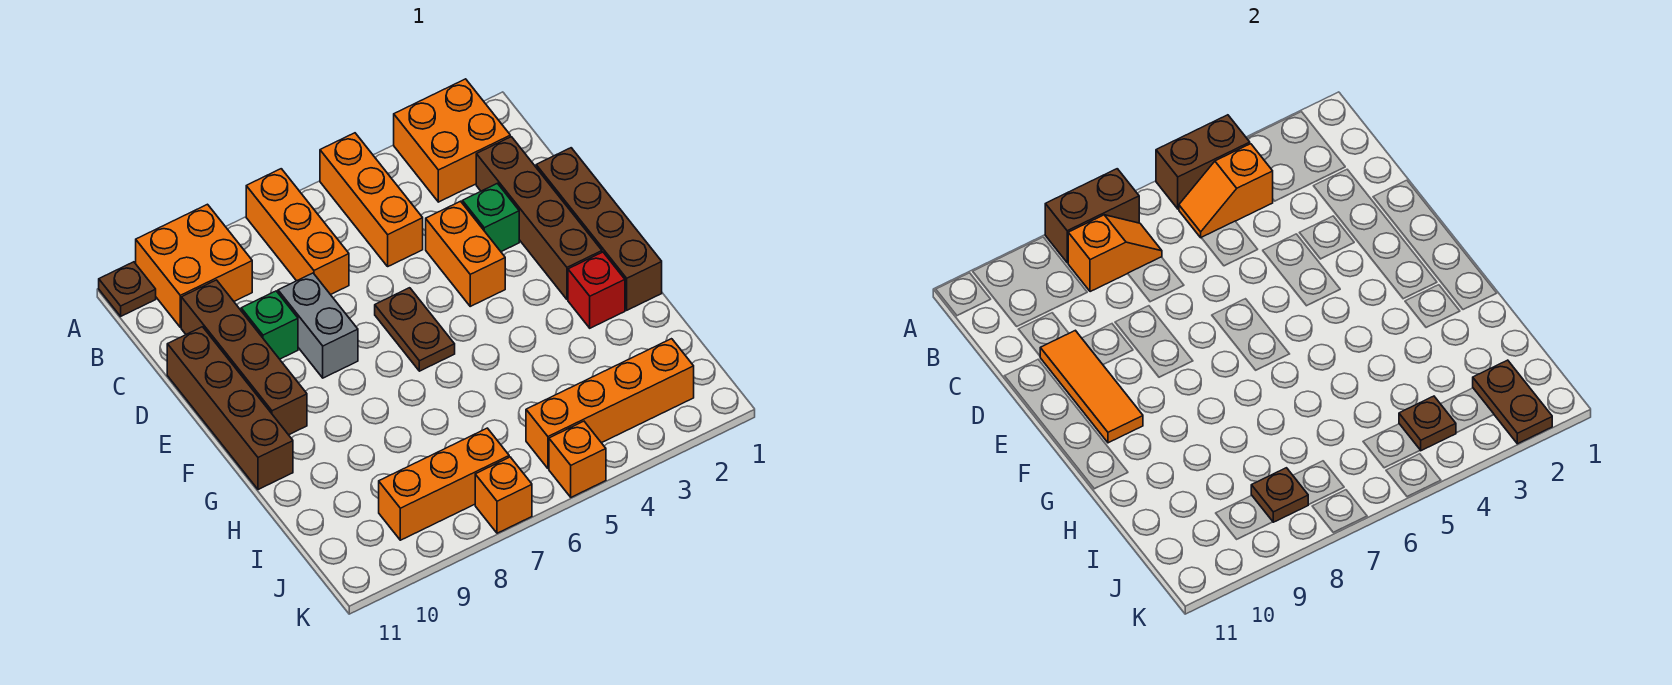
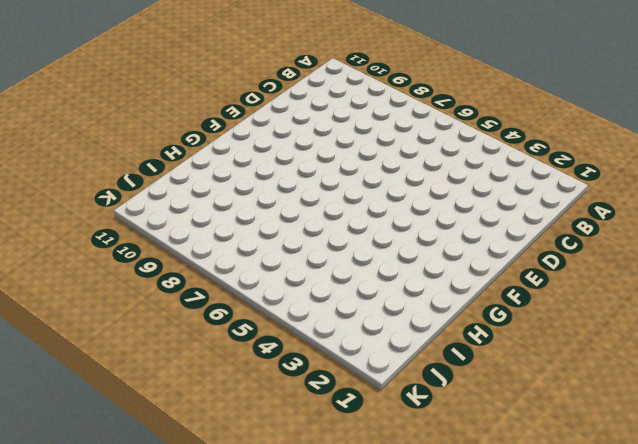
none -> orange 2x2 brick [394,79,510,202]
none -> orange 1x3 brick [320,133,423,266]
none -> orange 1x3 brick [246,169,349,295]

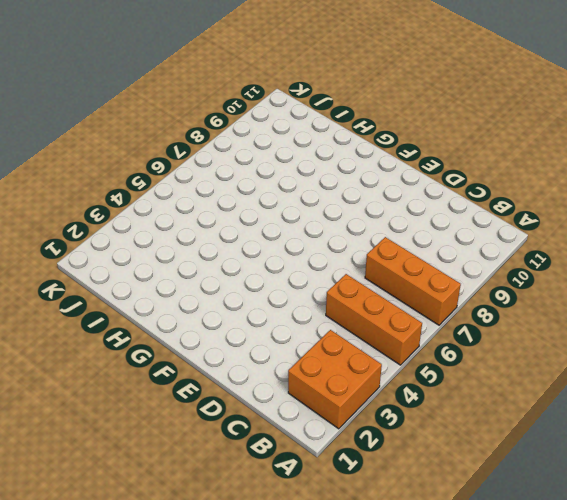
none -> orange 2x2 brick [136,204,252,327]
none -> brown 1x1 plate [99,262,156,316]
none -> brown 1x4 brick [476,137,602,299]

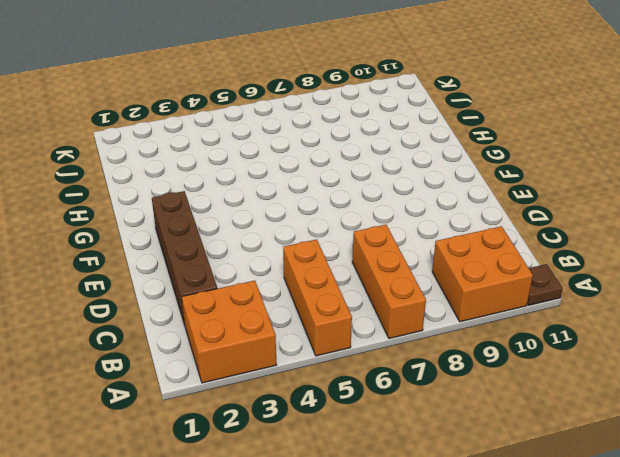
none -> brown 1x4 brick [181,280,307,435]
none -> brown 1x4 brick [536,148,662,310]
none -> green 1x1 brick [462,183,519,252]

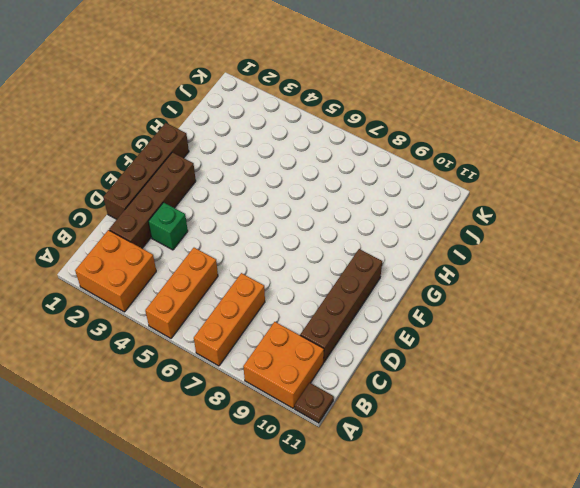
none -> orange 1x2 brick [426,201,505,306]
none -> grey 1x2 brick [278,273,358,378]
none -> green 1x1 brick [241,291,298,359]

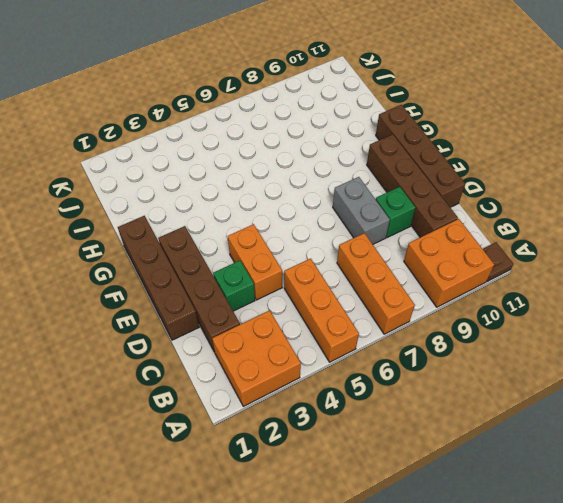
none -> brown 1x2 plate [375,288,455,371]
none -> red 1x1 brick [568,252,625,328]
none -> orange 1x4 brick [526,339,694,469]

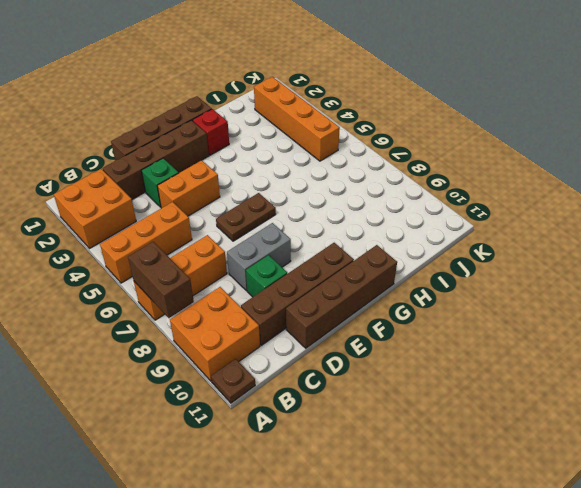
none -> orange 1x3 brick [379,428,509,540]
none -> orange 1x1 brick [549,421,606,497]
none -> orange 1x1 brick [475,457,532,533]

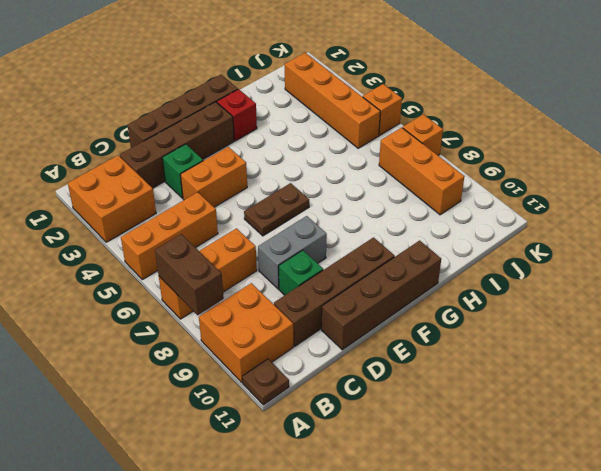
none -> brown 1x2 brick [1156,115,1250,209]
none -> orange 1x2 slope [1179,144,1273,238]
none -> orange 1x2 slope [1068,215,1162,292]

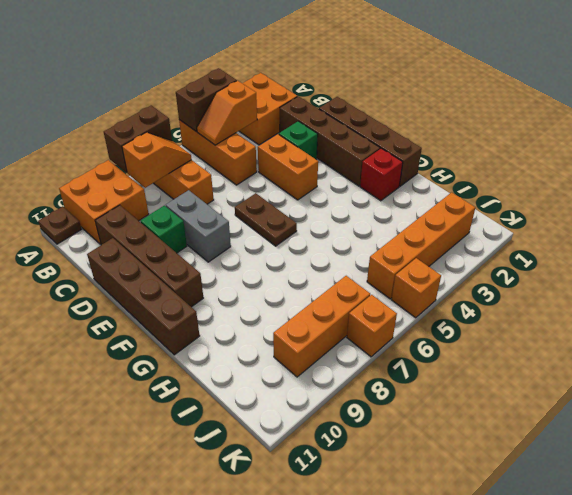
none -> orange 1x3 tile [1040,330,1143,443]
none -> brown 1x2 plate [1473,360,1552,444]
none -> brown 1x1 plate [1399,396,1456,451]

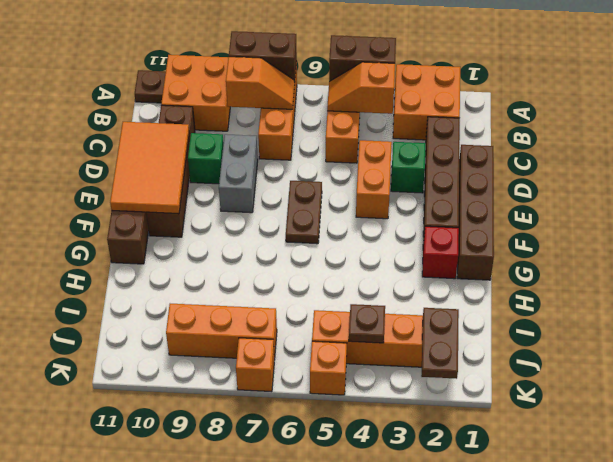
orange 2x3 tile [110,122,189,214] -> orange 1x3 tile [1040,330,1143,443]
none -> brown 1x1 plate [1251,468,1308,522]

